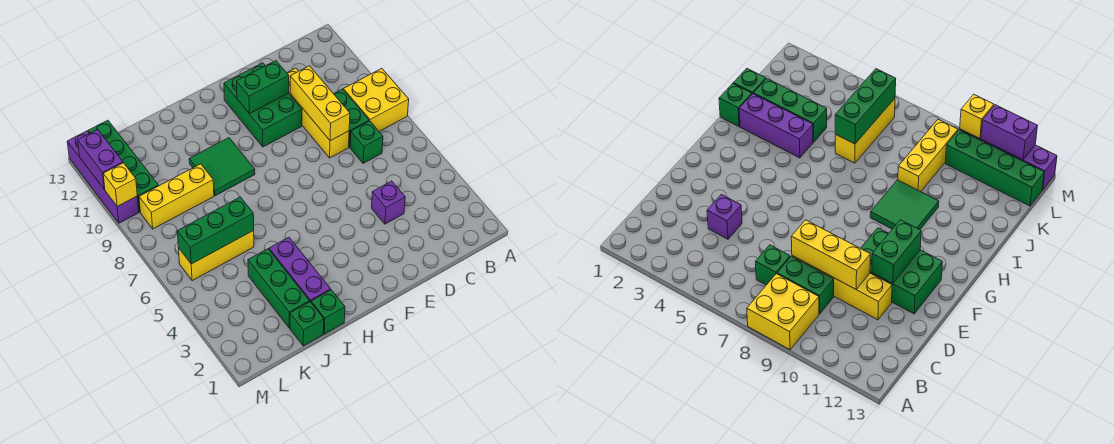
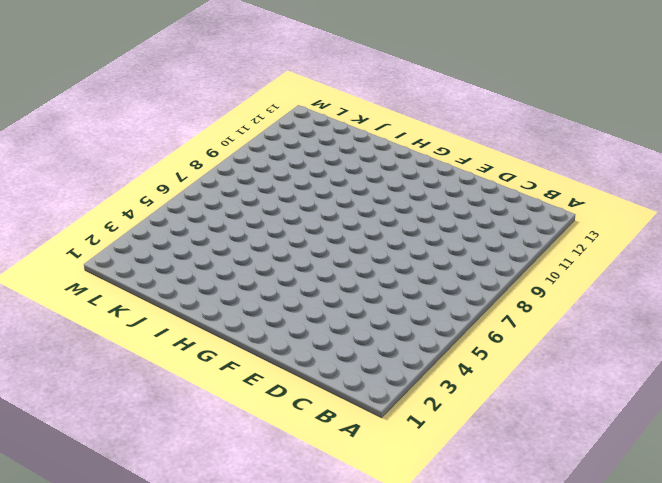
none -> yellow 2x2 brick [343,68,409,131]
none -> green 1x1 brick [350,121,383,163]
none -> green 1x2 brick [334,89,369,147]

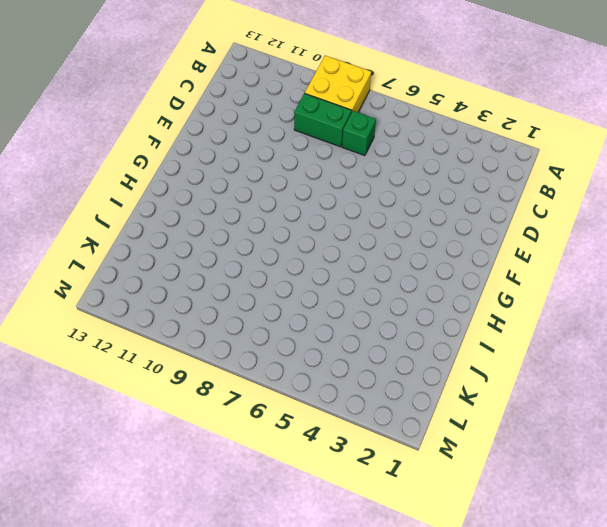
none -> purple 1x1 brick [372,181,405,224]
none -> yellow 1x4 brick [287,68,349,158]
none -> green 2x3 brick [224,63,302,147]

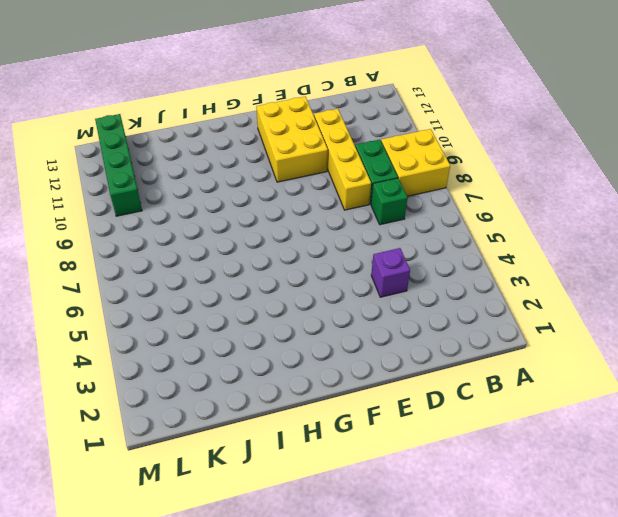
yellow 2x3 brick [256,97,328,182] -> green 2x3 brick [224,63,302,147]
none -> green 2x2 tile [189,138,255,196]
none -> green 1x1 brick [311,290,345,334]
none -> purple 1x3 brick [269,237,331,302]

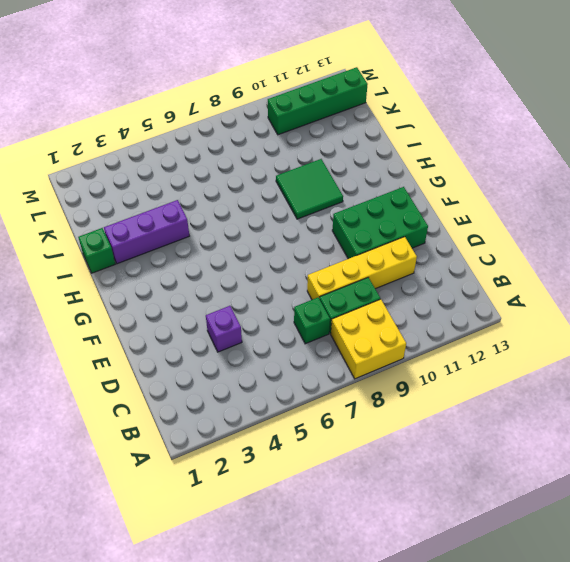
none -> green 1x1 brick [290,302,324,346]
none -> green 1x3 brick [248,249,310,328]
none -> yellow 1x3 brick [179,231,254,281]

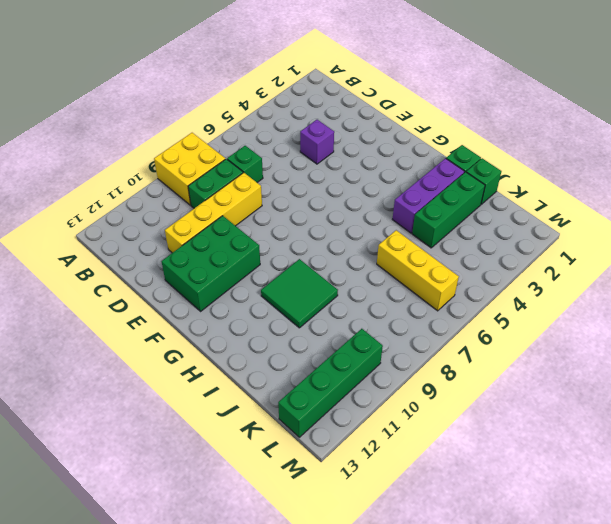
none -> yellow 1x3 brick [139,164,214,229]
none -> purple 1x4 brick [67,131,139,223]
none -> yellow 1x3 brick [290,66,350,141]

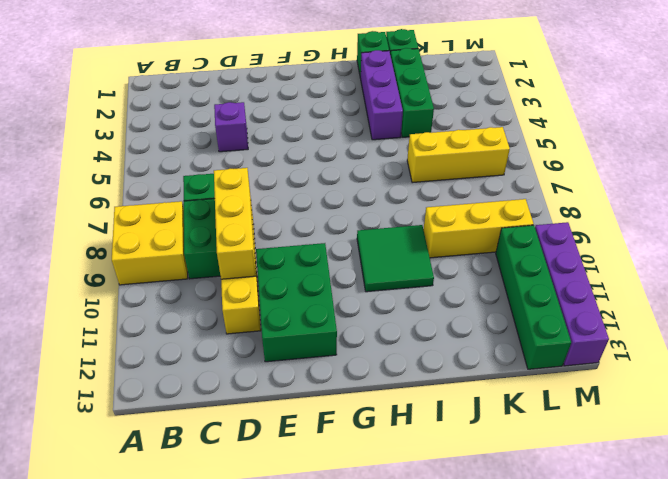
none -> green 1x2 brick [237,61,289,113]
none -> green 1x3 brick [177,197,254,264]
none -> yellow 1x1 brick [103,163,137,206]

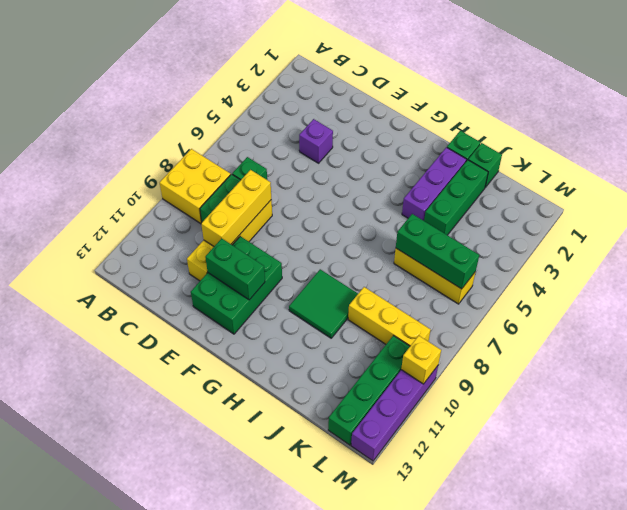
none -> purple 1x2 brick [78,130,123,189]

